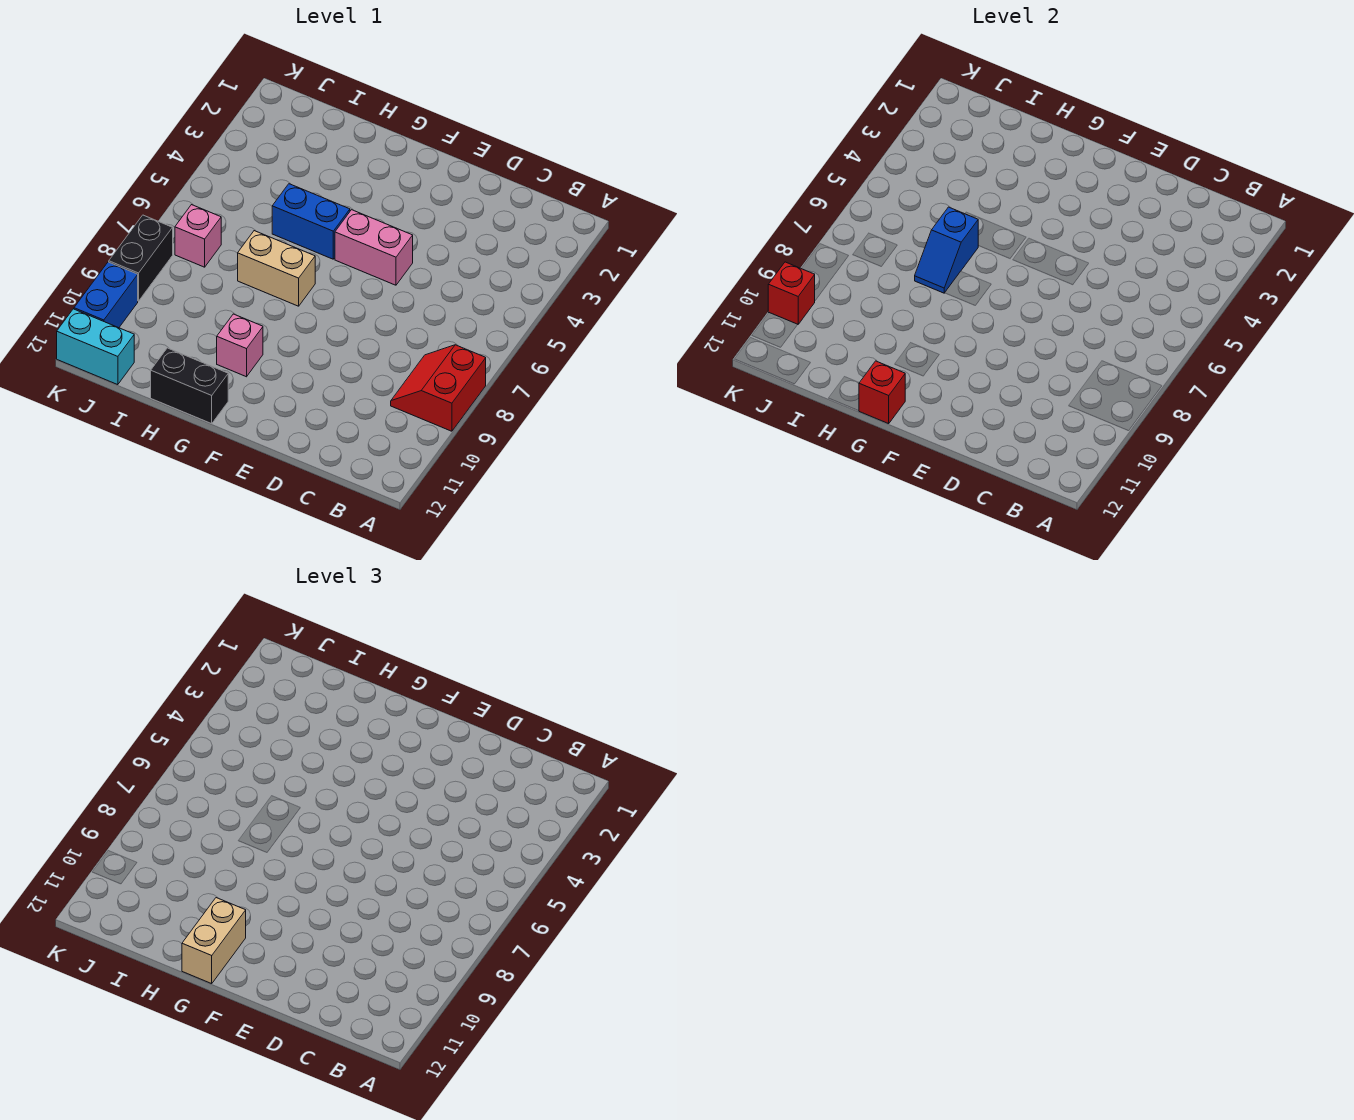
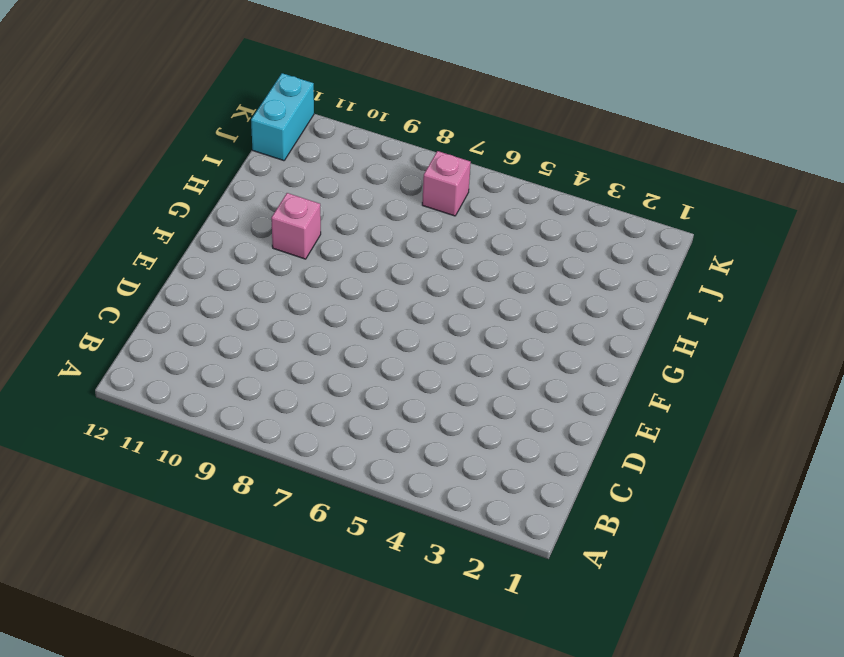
none -> red 2x2 slope [391,345,486,431]
none -> pink 1x2 brick [335,210,413,285]
none -> blue 1x2 brick [272,184,350,259]

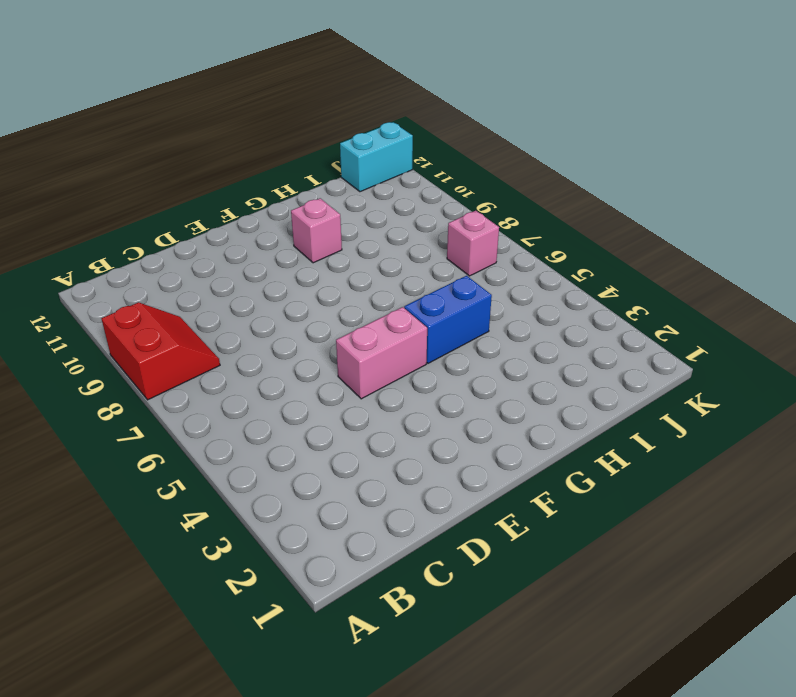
none -> tan 1x2 brick [238,231,315,306]
none -> black 1x2 brick [151,348,228,424]
none -> black 1x2 brick [109,215,173,301]

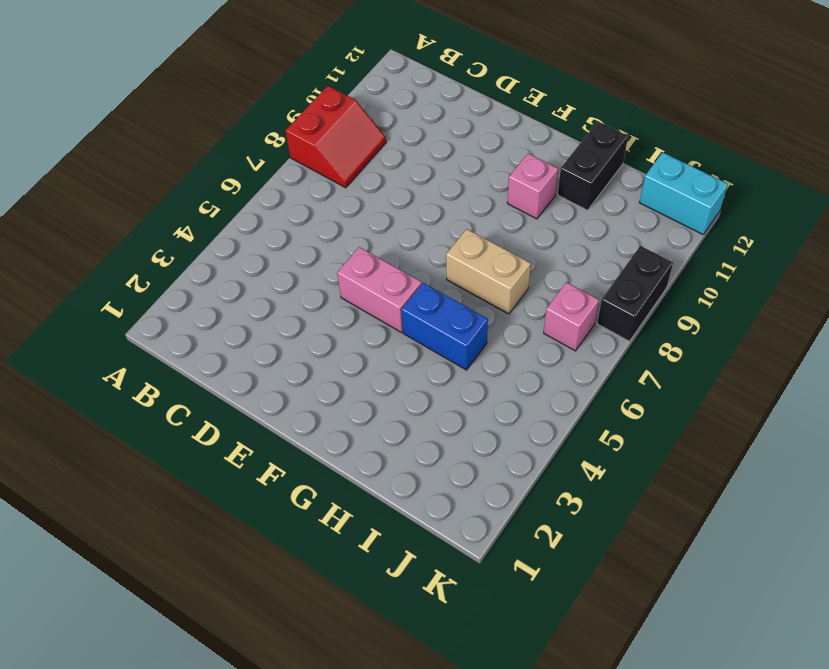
black 1x2 brick [558,121,628,210] -> black 1x2 brick turned to [151,348,228,424]
none -> blue 1x2 brick [74,262,138,328]
none -> red 1x1 brick [859,361,905,424]
none -> blue 1x2 slope [915,207,978,293]

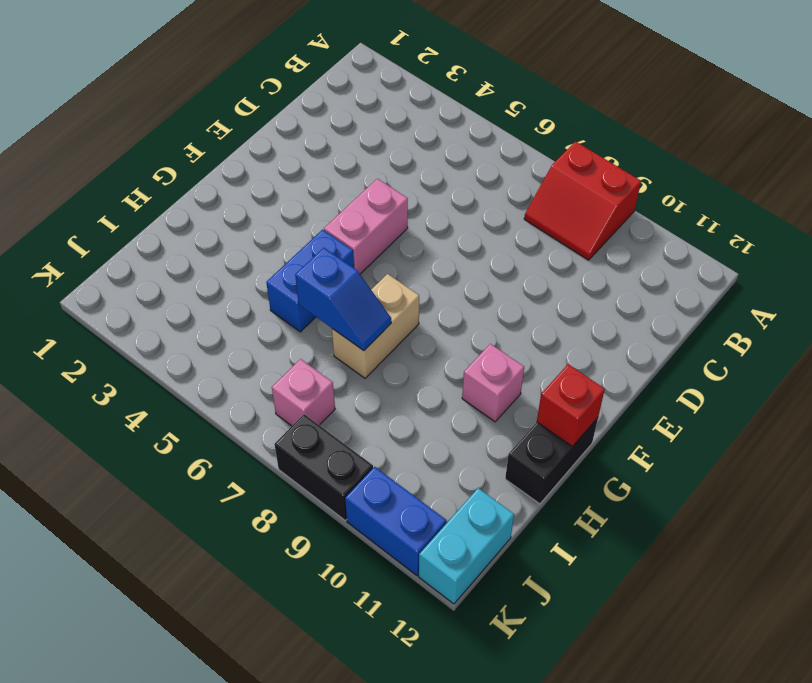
none -> red 1x1 brick [768,262,815,324]
none -> tan 1x2 brick [182,898,246,984]

